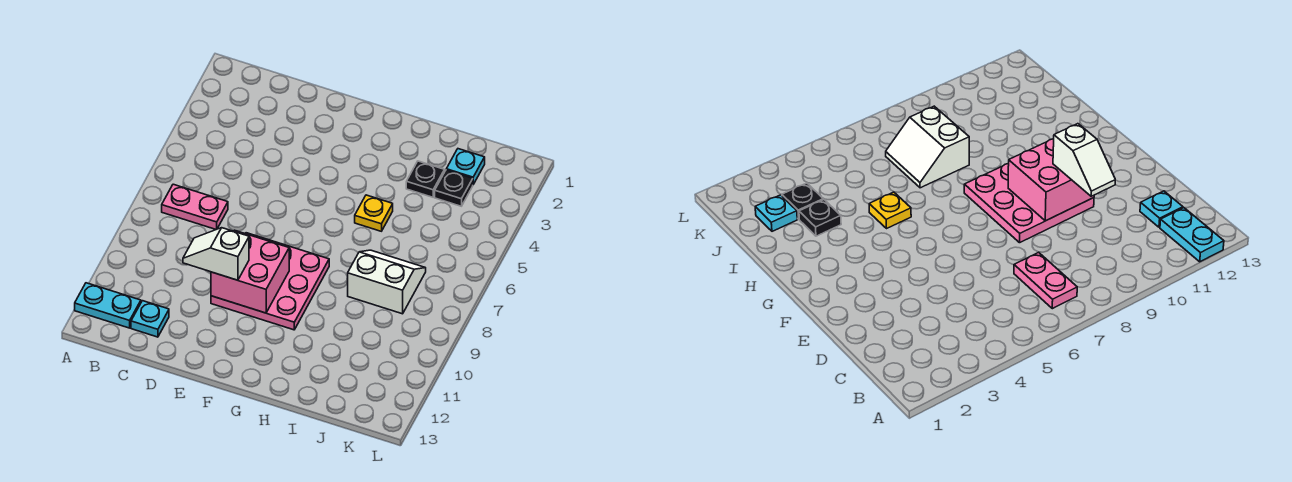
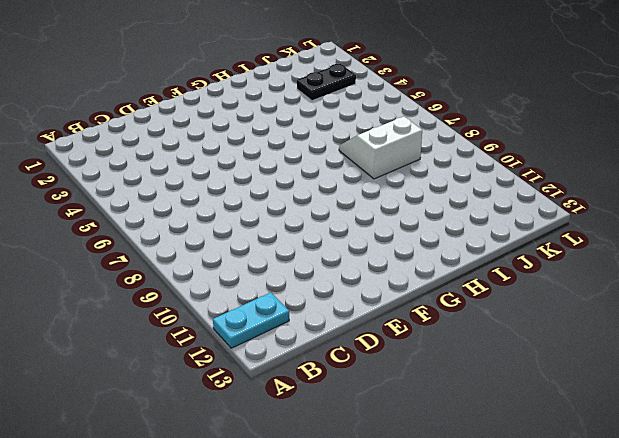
black 1x2 plate [297,64,356,101] -> black 1x1 plate [435,170,473,206]
none -> pink 1x2 plate [162,184,228,230]
none -> cyan 1x1 plate [131,301,169,337]

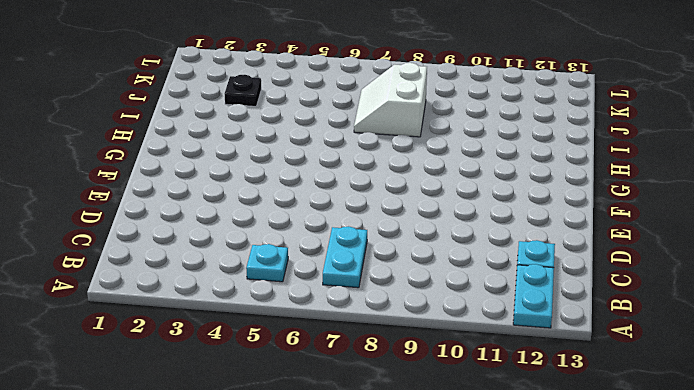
cyan 1x1 plate [246,244,288,282] -> cyan 1x1 plate moved to [446,149,485,184]
cyan 1x2 plate [323,226,367,288] -> pink 1x2 plate [162,184,228,230]
none -> pink 3x3 plate [211,233,329,330]
none -> yellow 1x1 plate [355,195,393,231]

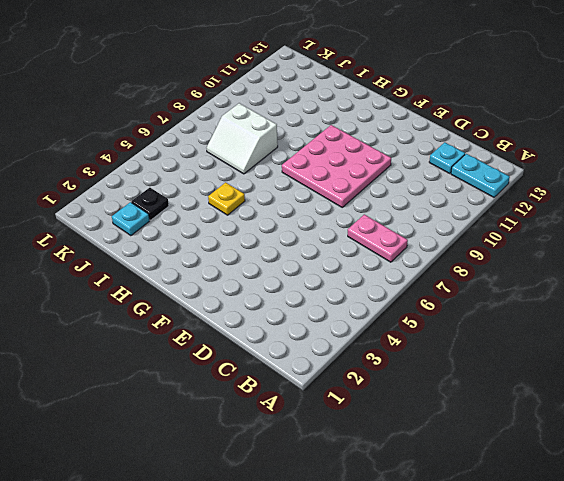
none -> black 1x1 plate [406,161,444,197]
none -> pink 2x2 brick [211,230,289,313]

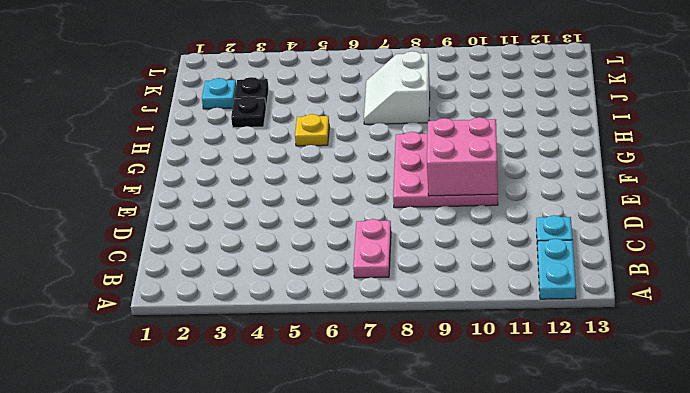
none -> white 1x2 slope [183,228,249,280]

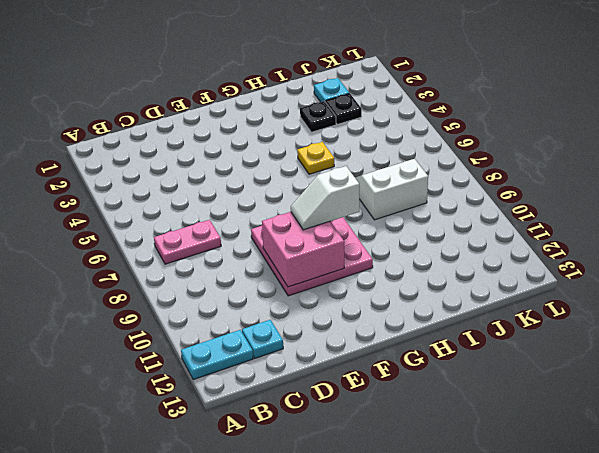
white 1x2 slope [291,166,359,230] -> white 1x2 slope moved to [183,228,249,280]

